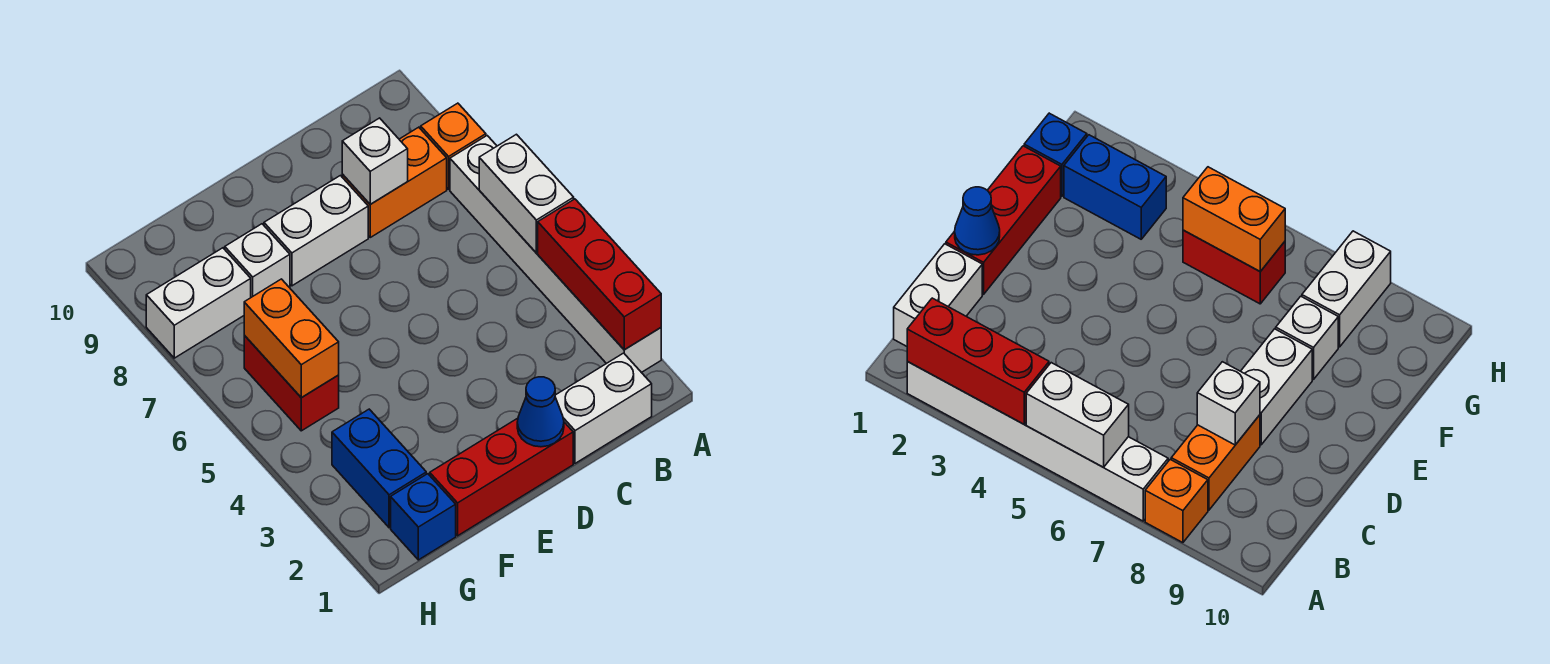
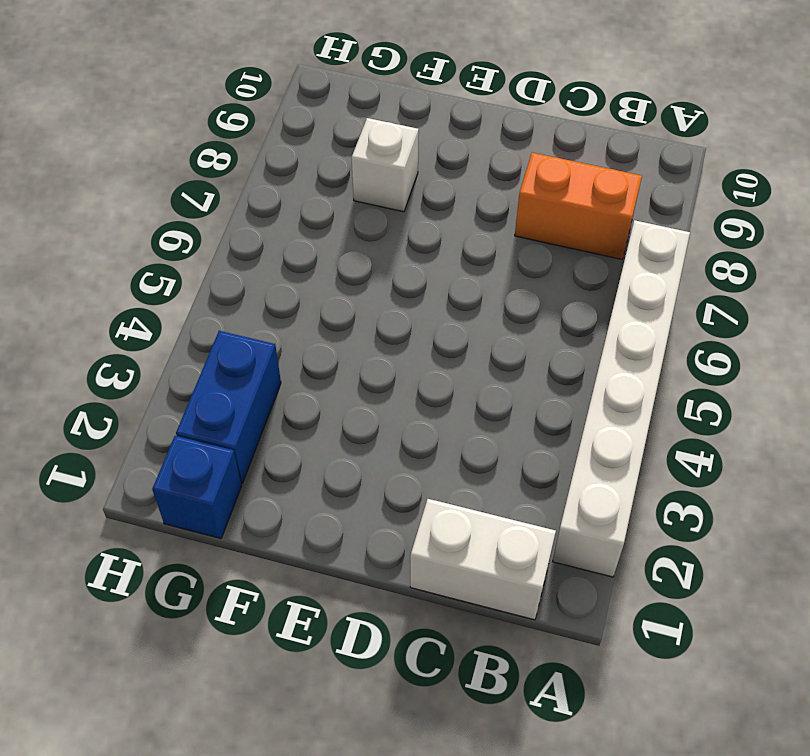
none -> orange 1x1 brick [421,103,486,189]
none -> red 1x3 brick [430,418,573,536]
none -> white 1x2 brick [264,176,368,286]

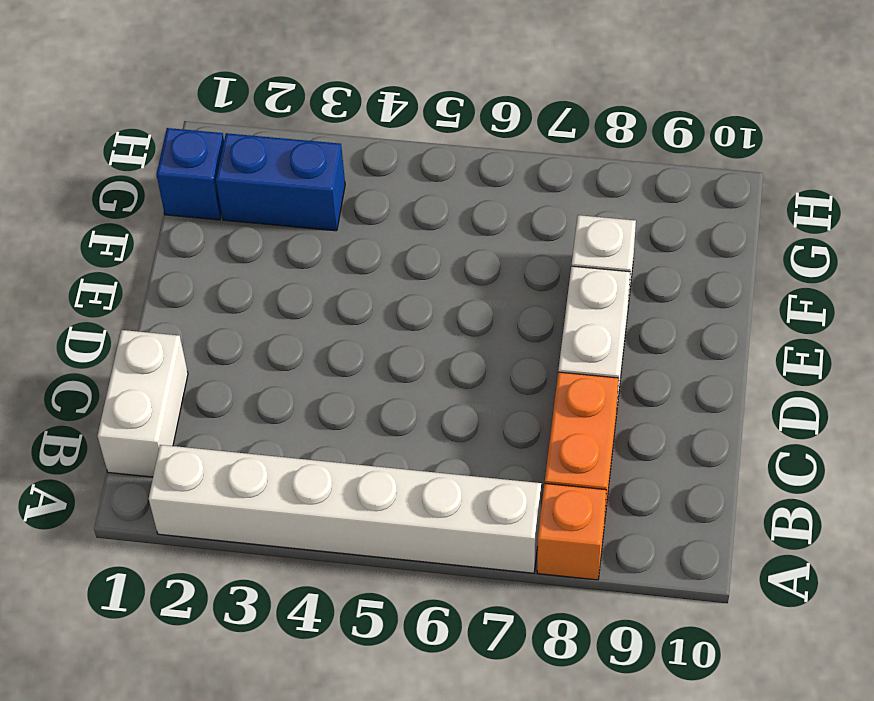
none -> red 1x3 brick [430,418,573,536]
none -> red 1x2 brick [244,336,339,431]
none -> white 1x2 brick [146,248,251,358]

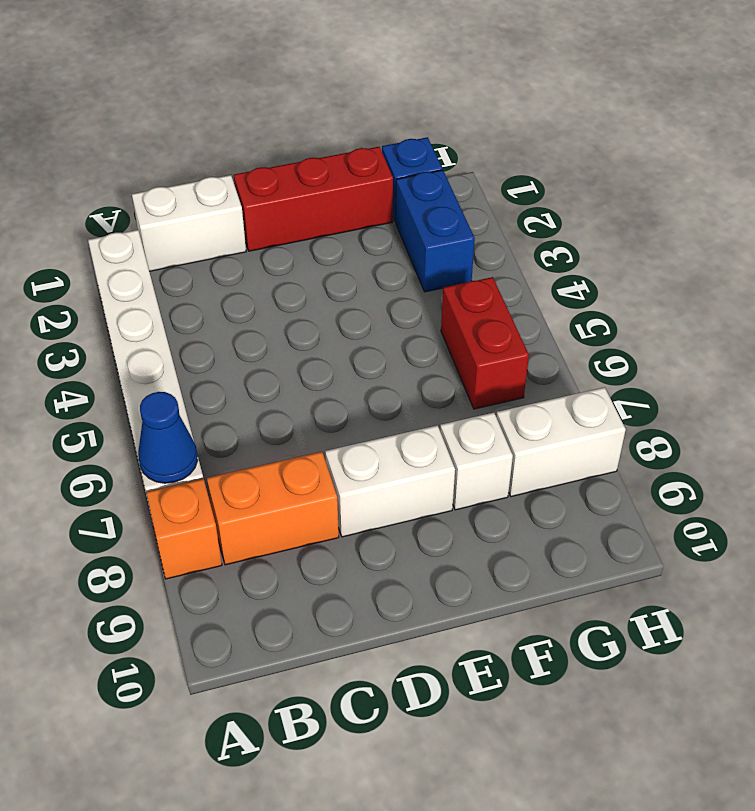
blue 1x1 cone [138,392,198,483] -> blue 1x1 cone moved to [517,377,564,447]
none -> red 1x3 brick [538,199,661,350]
none -> white 1x2 brick [479,134,574,253]
none -> white 1x1 brick [342,118,408,204]

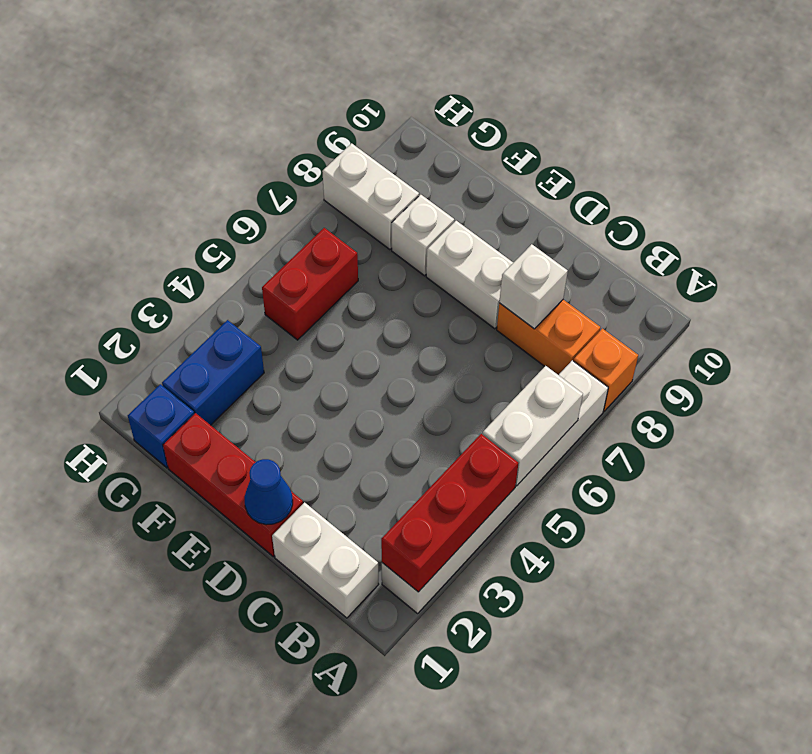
none -> orange 1x2 brick [244,279,339,398]

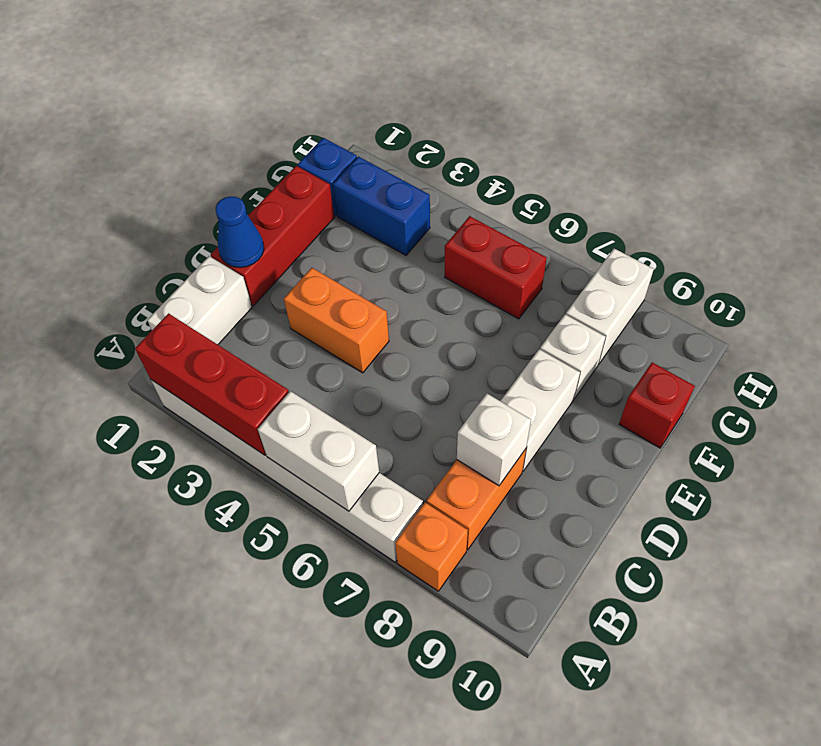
orange 1x2 brick [284,268,389,373] -> orange 1x2 brick moved to [244,279,339,398]
red 1x1 brick [619,362,695,448] -> none

